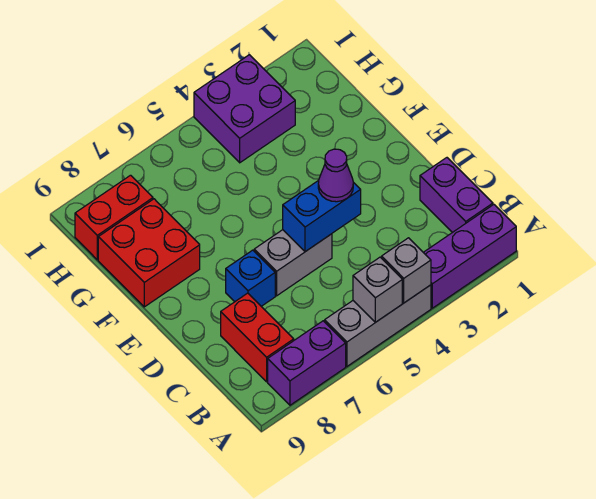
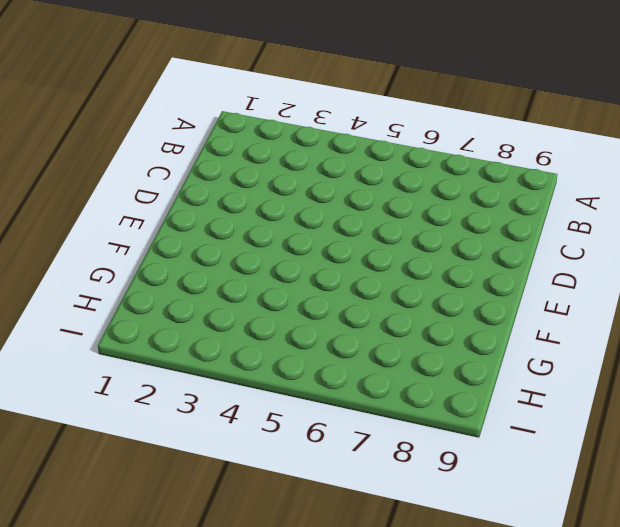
none -> purple 1x3 brick [423,205,516,308]
none -> grey 1x3 brick [325,285,431,366]
none -> purple 1x2 brick [268,321,346,405]

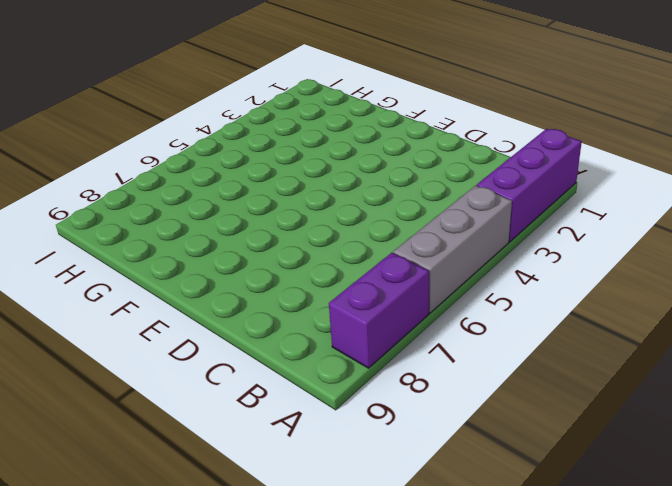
none -> purple 1x2 brick [420,158,493,233]
none -> red 1x2 brick [221,293,294,382]
none -> grey 1x2 brick [254,230,332,296]

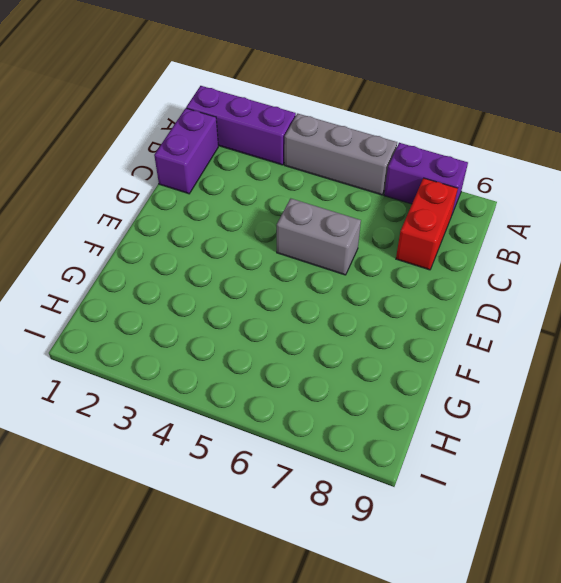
none -> blue 1x1 brick [226,250,275,306]
none -> red 2x2 brick [98,199,200,307]
none -> purple 2x2 brick [194,55,295,163]

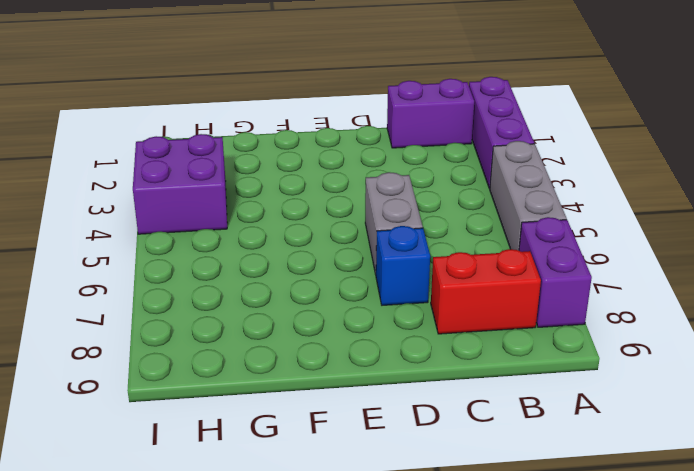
none -> red 2x2 brick [98,199,200,307]
none -> red 1x2 brick [75,175,153,260]
none -> grey 1x1 brick [382,238,431,303]

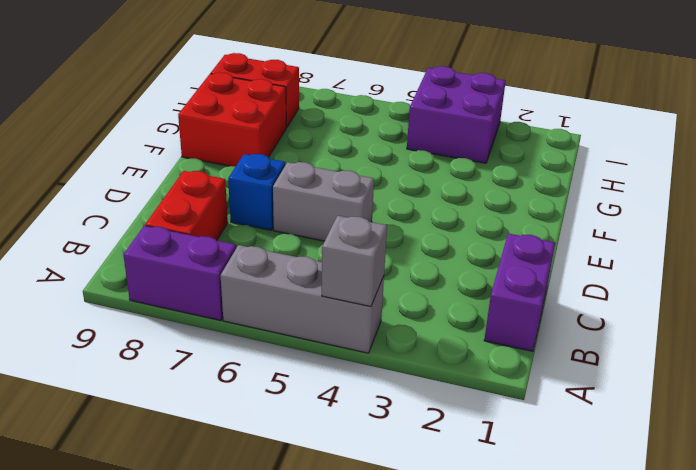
none -> purple 1x3 brick [423,205,516,308]
none -> grey 1x1 brick [353,257,402,322]
none -> blue 1x2 brick [283,180,361,252]

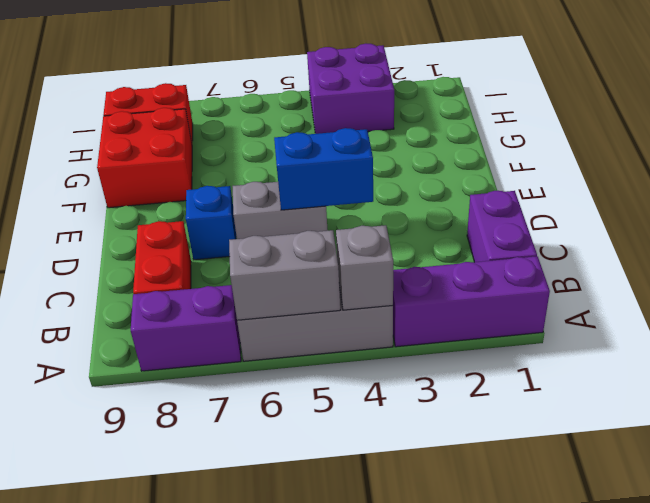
grey 1x2 brick [229,230,340,320] -> grey 1x1 brick [353,257,402,322]
none -> purple 1x1 cone [318,149,353,202]

